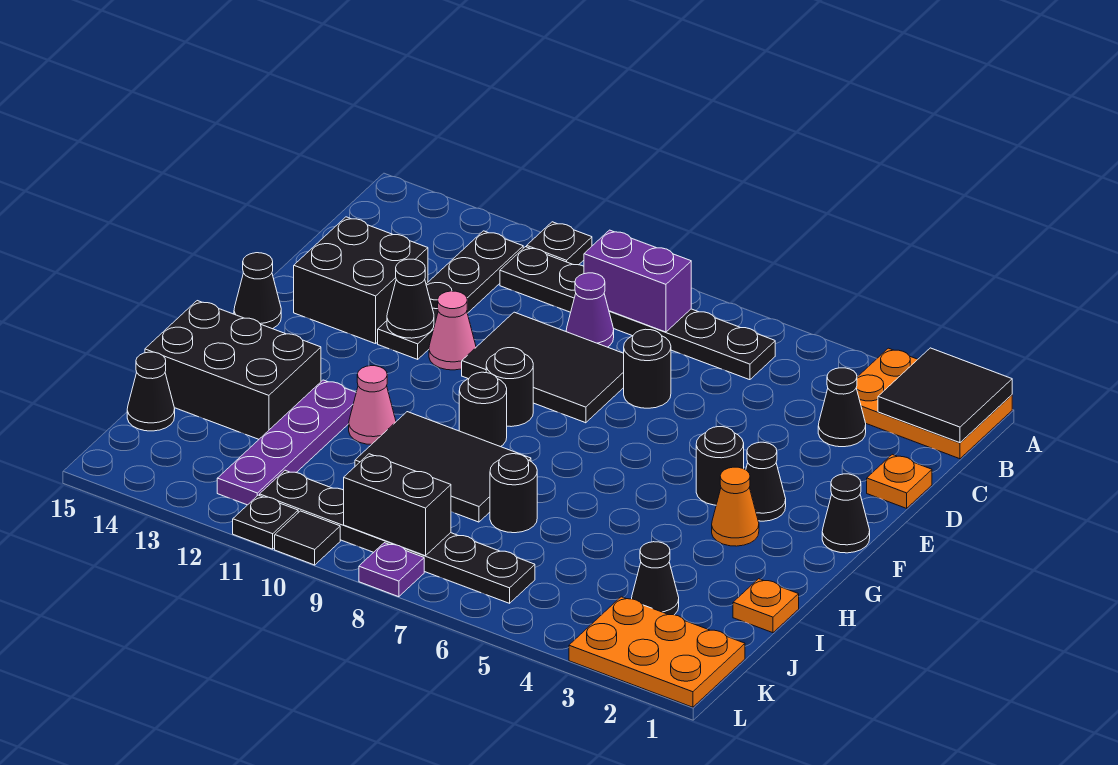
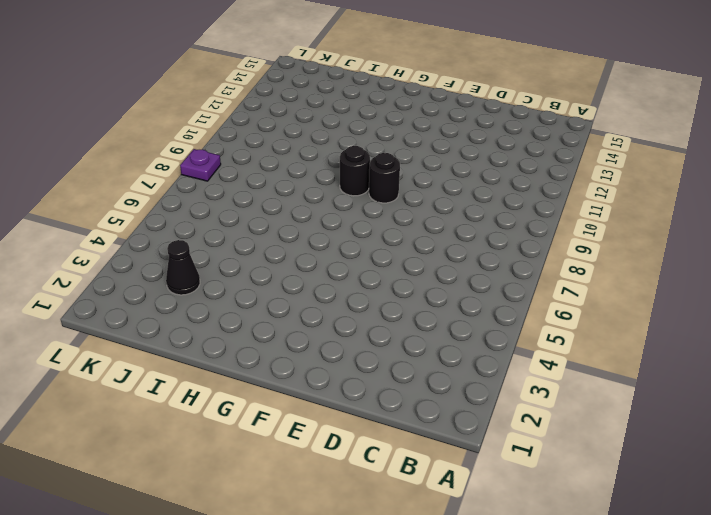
none -> orange 2x3 plate [856,348,1012,459]
none -> black 1x1 plate [527,222,592,265]
none -> black 1x6 plate [500,247,775,380]
none -> black 1x4 plate [378,231,523,359]

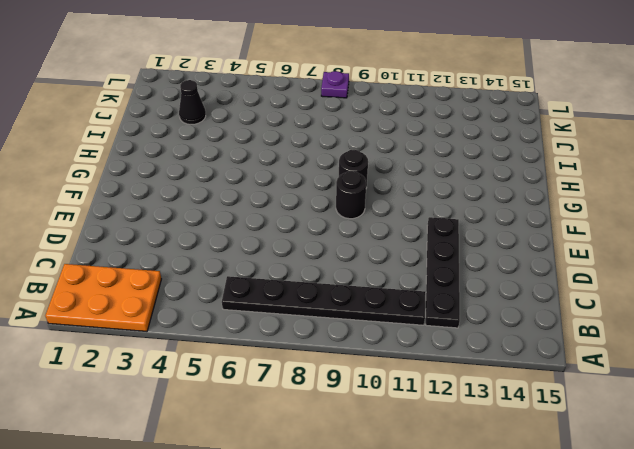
none -> black 1x1 plate [527,222,592,265]
none -> black 1x1 cone [818,368,866,447]
none -> purple 1x1 cone [566,273,614,347]
none -> orange 1x1 plate [867,454,932,508]

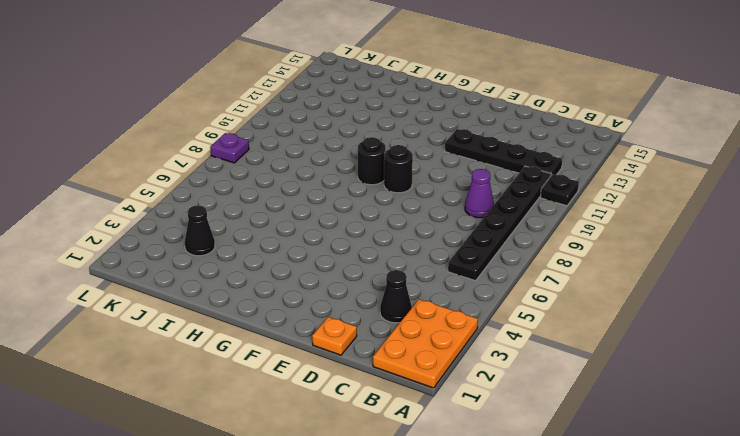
none -> black 1x1 round brick [624,329,671,408]
none -> black 2x3 tile [462,312,624,423]
none -> black 2x2 brick [294,217,428,344]
none -> pink 1x1 cone [429,291,476,370]

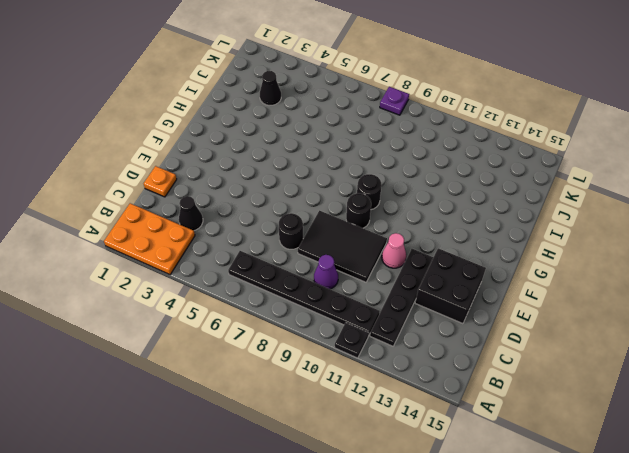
none -> black 1x1 cone [822,474,870,553]
none -> black 1x1 cone [746,442,786,521]
none -> black 1x1 round brick [696,427,744,505]
none -> black 1x1 cone [234,253,281,329]

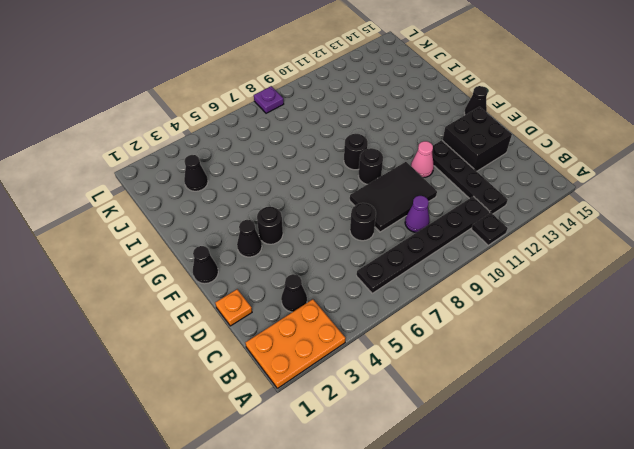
none -> orange 1x1 cone [712,467,759,546]
none -> black 2x3 tile [355,412,531,522]
none -> pink 1x1 cone [349,366,396,445]
none -> purple 1x4 plate [217,380,356,505]

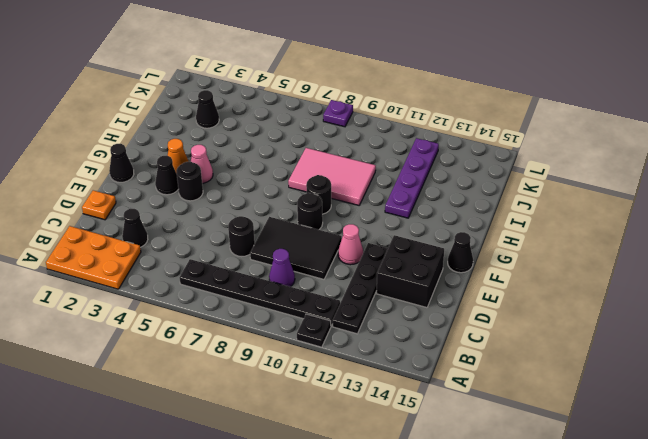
pink 1x1 cone [191,145,213,183] -> pink 1x1 cone moved to [349,366,396,445]
pink 2x3 tile [288,148,376,205] -> black 2x3 tile [355,412,531,522]
none -> black 2x3 brick [145,301,321,439]
none -> orange 1x1 plate [733,579,799,633]
none -> black 1x1 round brick [490,454,537,533]
none -> black 1x1 cone [127,352,175,431]

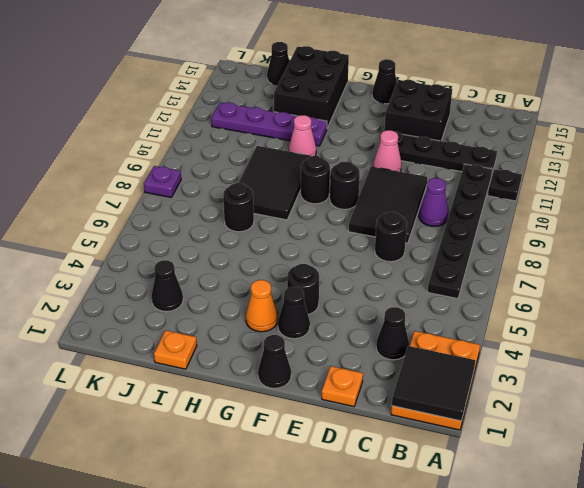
none -> orange 2x3 plate [569,597,745,707]
none -> black 1x6 plate [260,470,535,603]
none -> black 1x1 tile [275,511,340,565]
none -> black 1x1 plate [233,495,298,549]

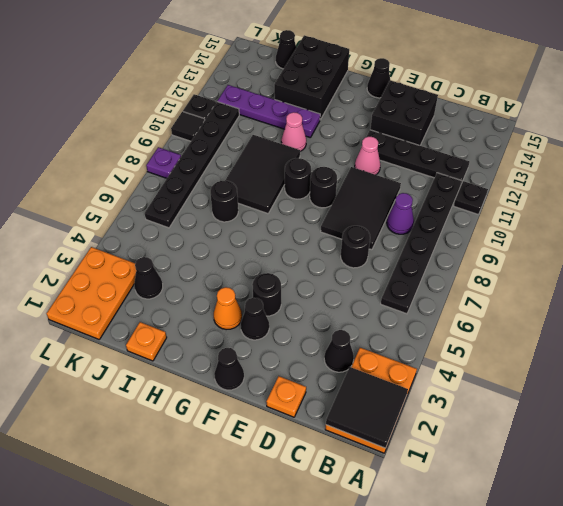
none -> purple 1x2 brick [584,230,691,332]
none -> black 1x1 cone [387,259,434,338]
none -> black 1x2 brick [344,454,451,556]

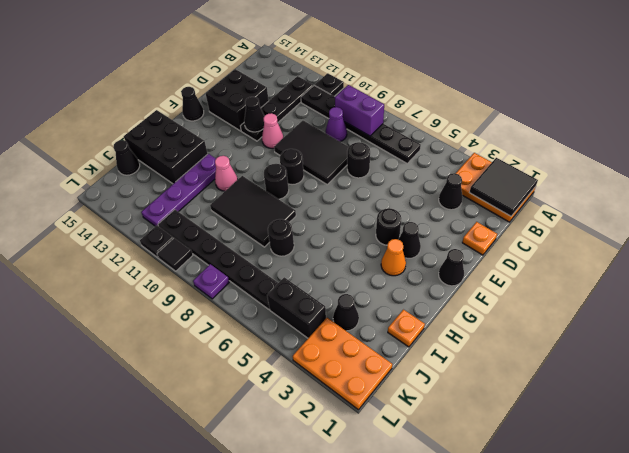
black 1x2 brick [267,277,326,338] -> black 1x2 brick moved to [344,454,451,556]

